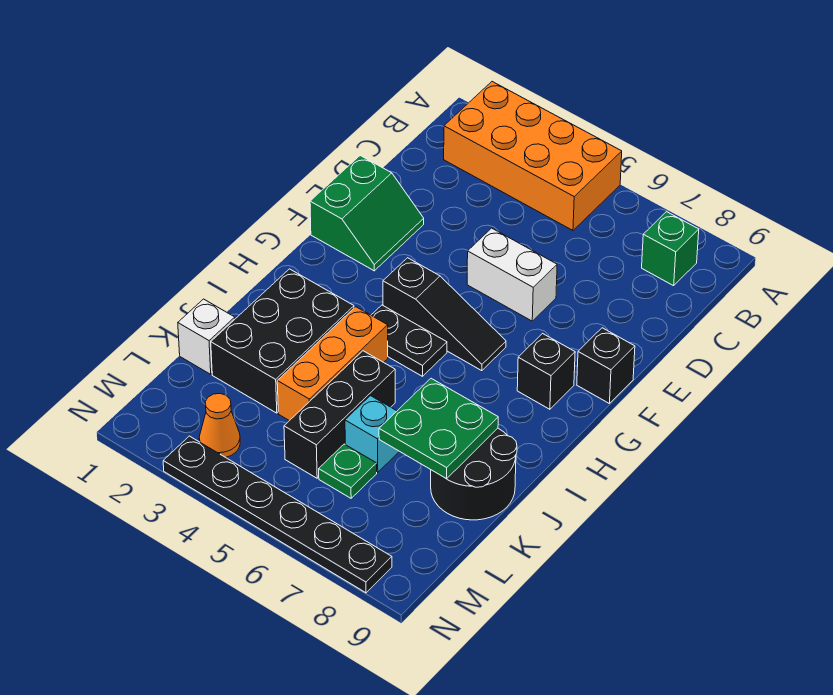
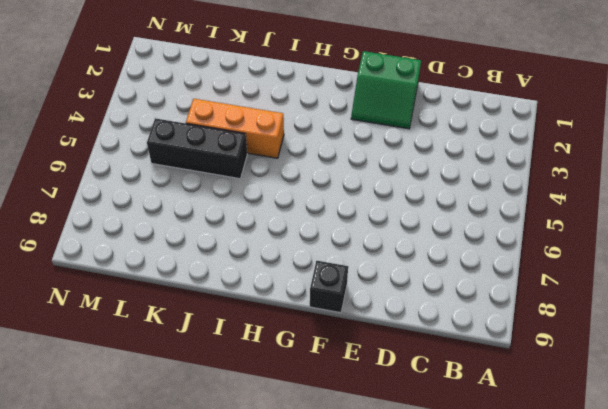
none -> orange 2x4 brick [444,82,622,230]
none -> green 1x1 brick [642,212,699,286]
none -> white 1x2 brick [467,228,557,321]

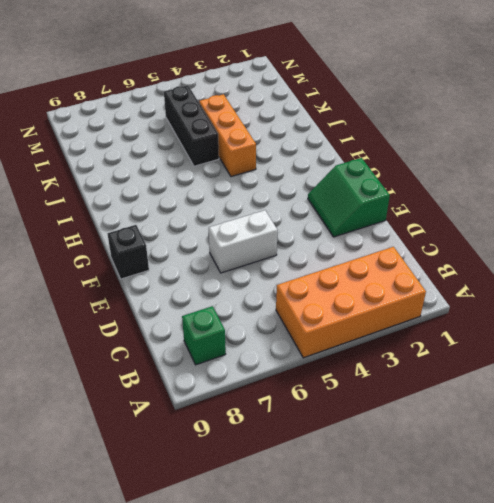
none -> black 1x3 slope [383,258,506,371]
none -> black 1x1 brick [517,334,575,409]
none -> black 1x2 plate [371,305,447,376]

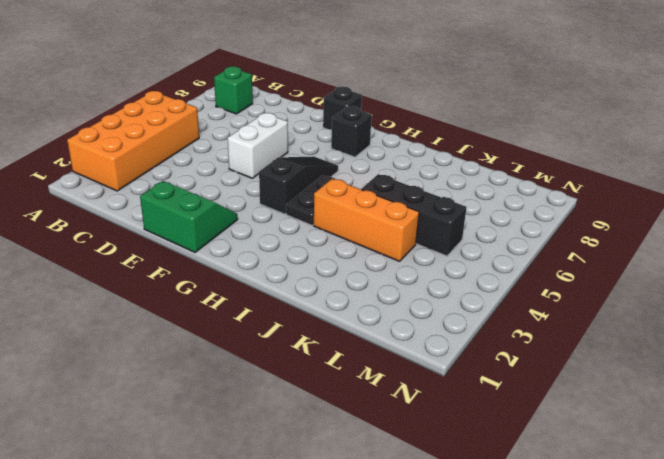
none -> black 2x3 brick [211,269,354,413]
none -> black 2x2 round brick [431,428,517,520]
none -> white 1x1 brick [178,299,235,374]

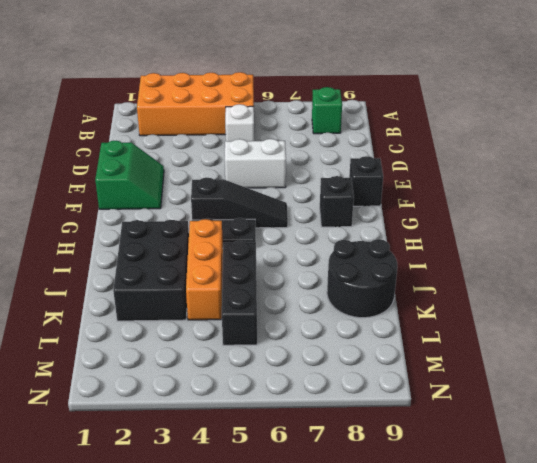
white 1x1 brick [225,104,254,141] -> white 1x1 brick moved to [178,299,235,374]
none -> cyan 1x1 brick [345,396,399,472]
none -> green 1x1 plate [319,444,377,498]
none -> orange 1x1 cone [199,394,240,457]

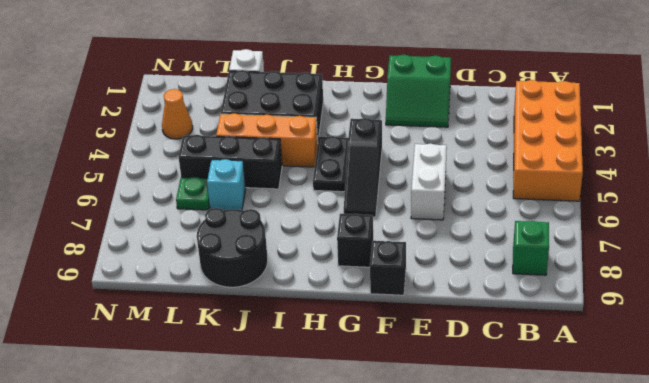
none -> black 1x6 plate [163,436,392,593]
none -> green 2x2 plate [379,378,498,479]

